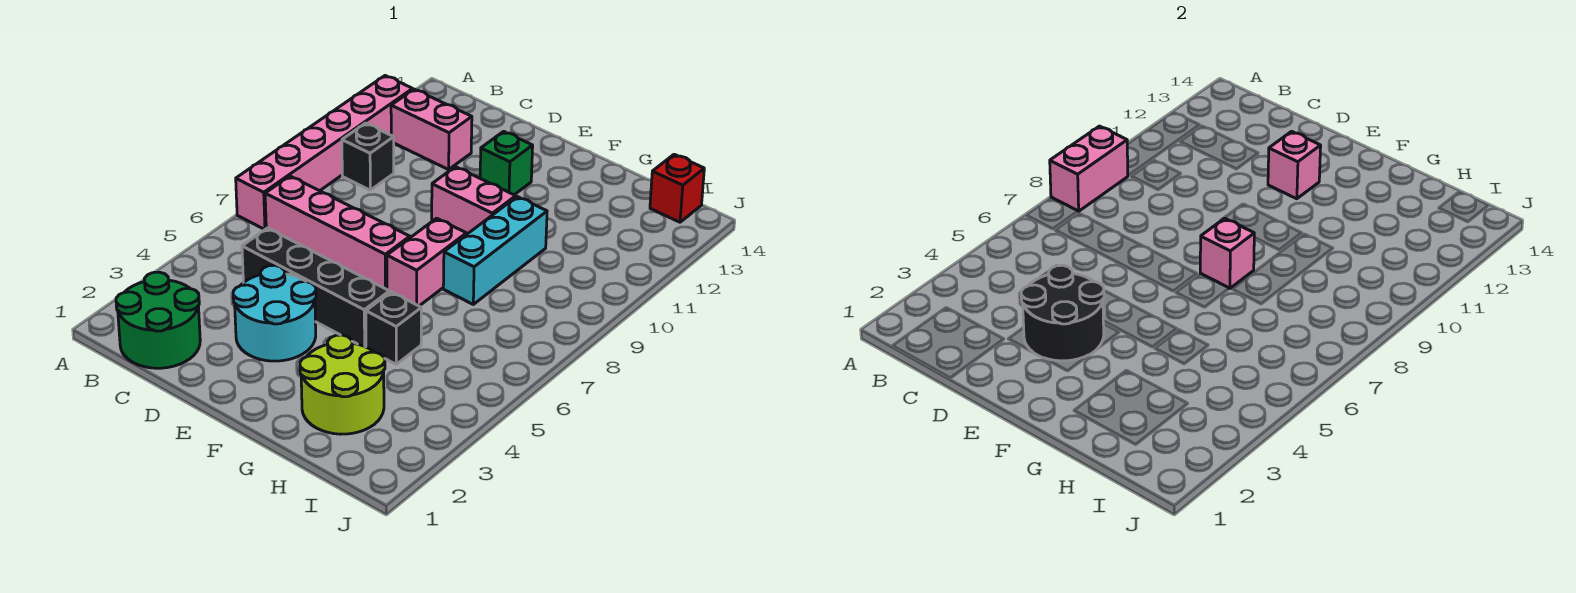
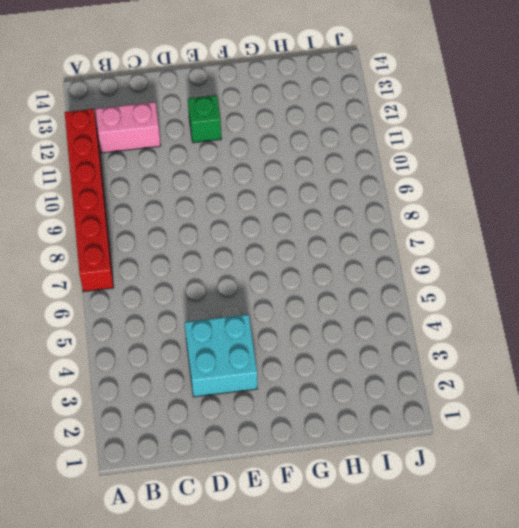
red 1x6 brick [65,109,114,292] -> pink 1x6 brick [236,76,413,229]
cyan 2x2 brick [185,314,257,397] -> cyan 2x2 round brick [233,265,316,361]
none -> green 2x2 round brick [116,272,200,368]
none -> pink 1x4 brick [265,176,410,289]
none -> black 1x1 brick [342,123,394,190]

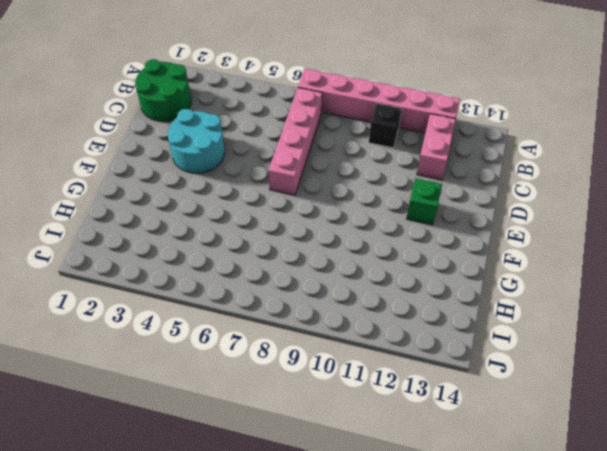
none -> black 1x4 brick [242,228,390,347]
none -> pink 1x2 brick [432,167,516,235]
none -> pink 1x2 brick [387,218,466,306]

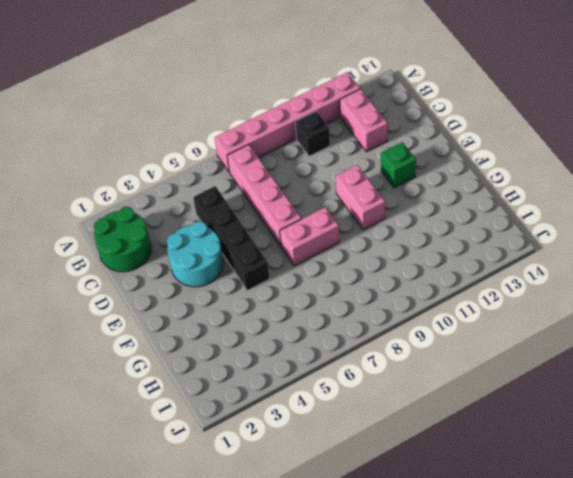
none -> lime 2x2 round brick [300,335,385,434]
none -> black 1x1 brick [366,292,421,364]
none -> cyan 1x3 brick [443,197,547,304]

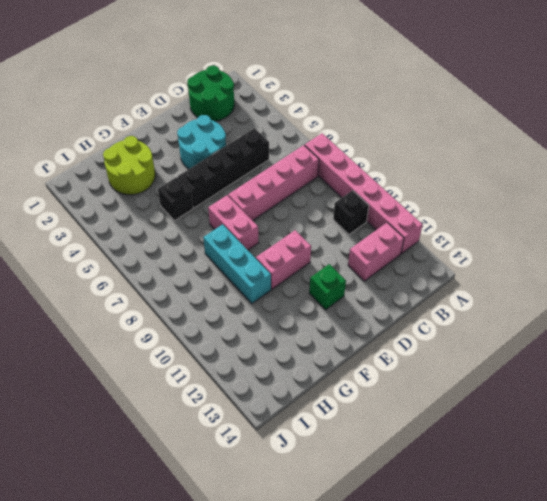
none -> red 1x1 brick [650,154,704,222]
none -> pink 1x2 brick [1050,126,1128,211]
none -> black 2x2 round brick [1021,265,1104,361]

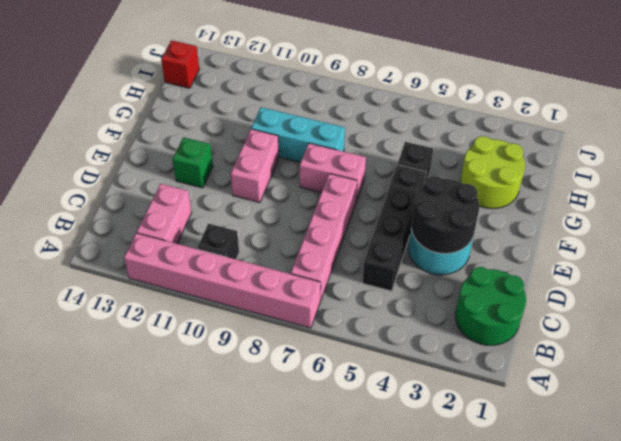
none -> pink 1x2 brick [1050,126,1128,211]
none -> pink 1x1 brick [1268,131,1321,199]
none -> pink 1x1 brick [1200,218,1254,288]

